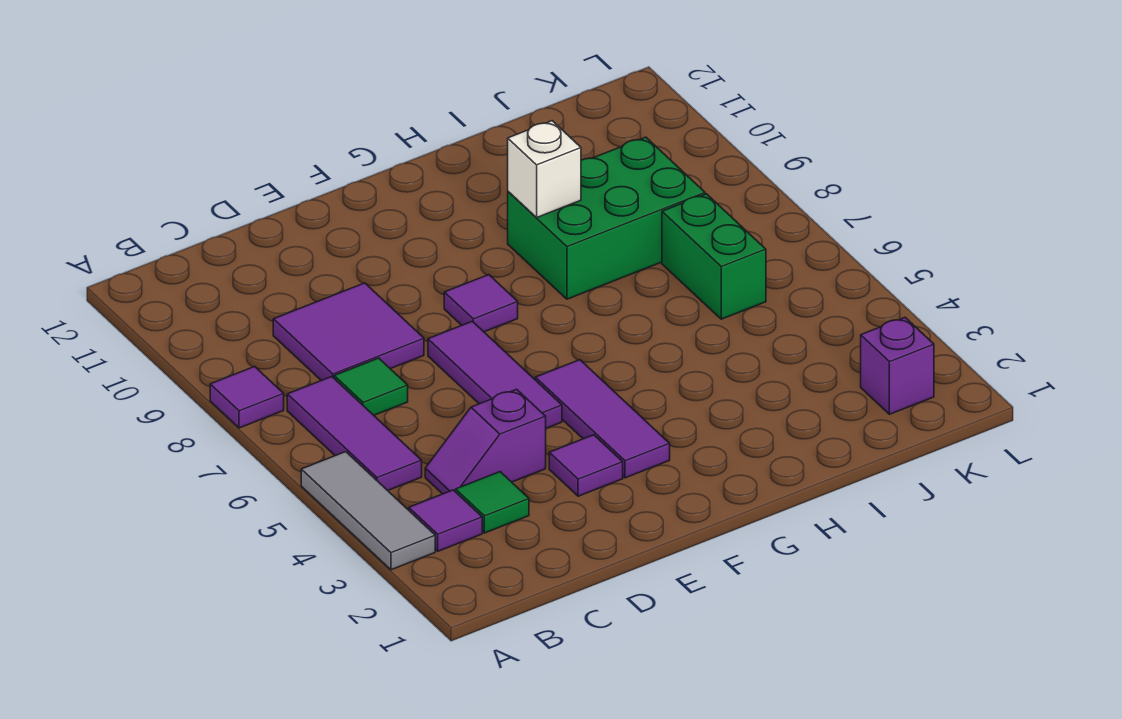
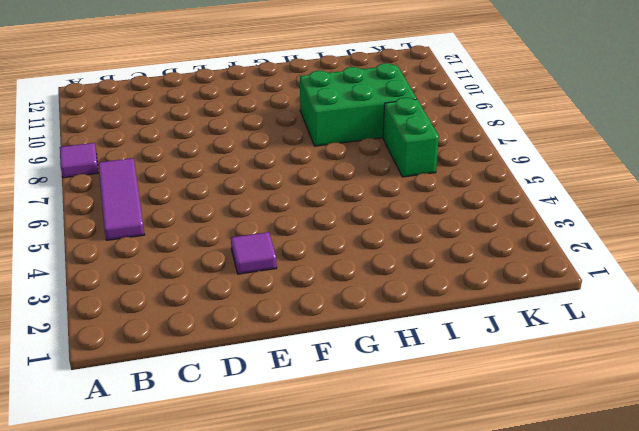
none -> grey 1x3 tile [301,452,435,570]
none -> purple 1x1 tile [409,490,482,551]
none -> green 1x1 tile [456,472,529,533]

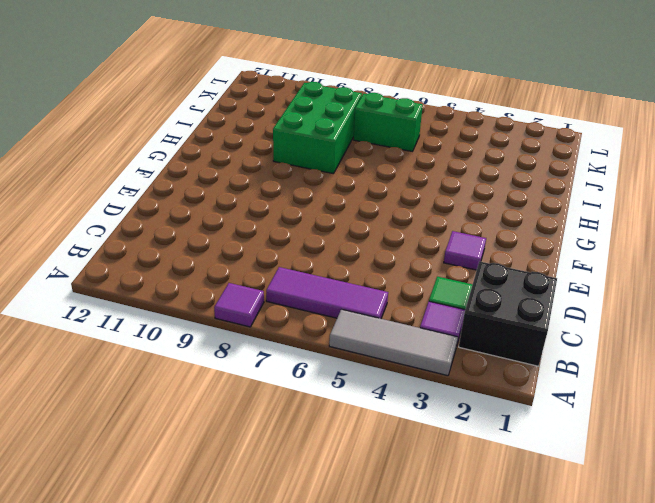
black 2x2 brick [459,261,557,366] -> none
none -> purple 1x2 slope [425,389,546,494]
none -> green 1x1 tile [334,358,408,415]
none -> purple 2x2 tile [273,283,424,381]

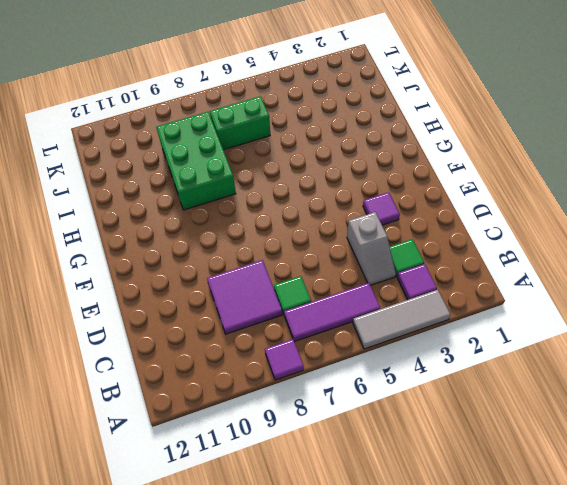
grey 1x2 slope [347,212,396,285] -> purple 1x2 slope [425,389,546,494]
none -> purple 1x3 tile [428,321,562,428]
none -> purple 1x3 tile [535,360,670,478]
none -> purple 1x1 tile [444,275,518,332]

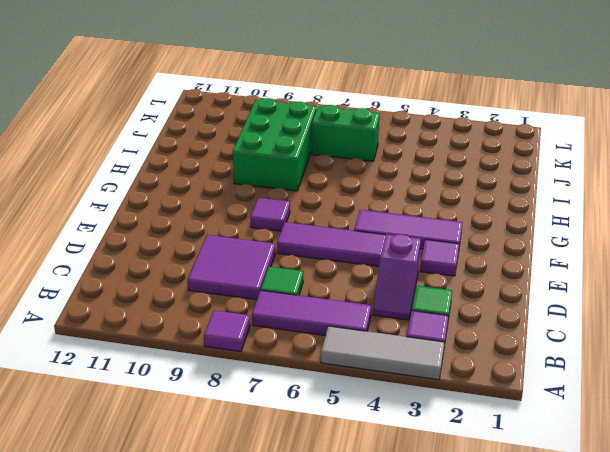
none -> purple 1x1 brick [861,318,934,414]
none -> white 1x1 brick [508,121,581,217]

